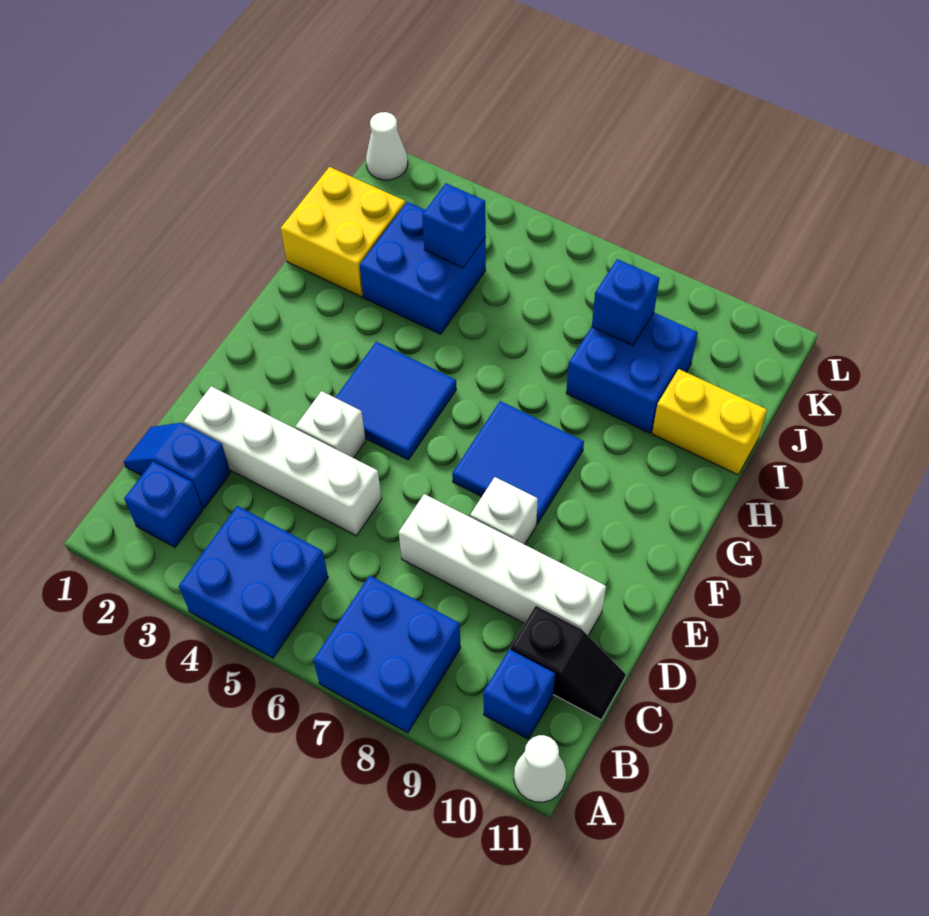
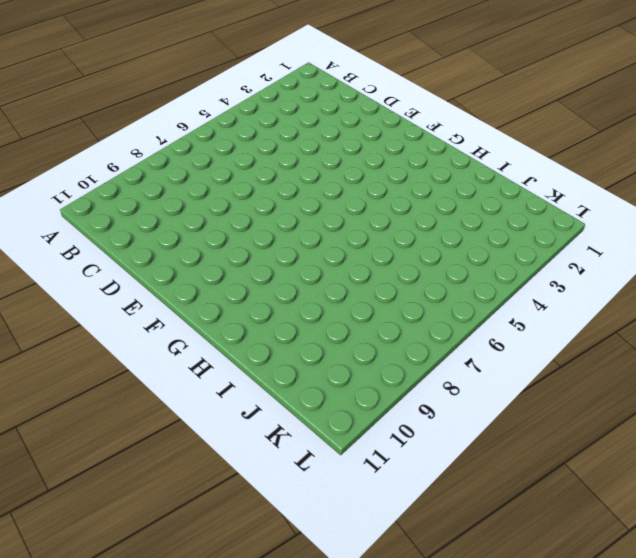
none -> blue 2x2 brick [179,506,328,658]
none -> blue 2x2 brick [313,576,461,733]
none -> white 1x1 cone [514,735,566,802]

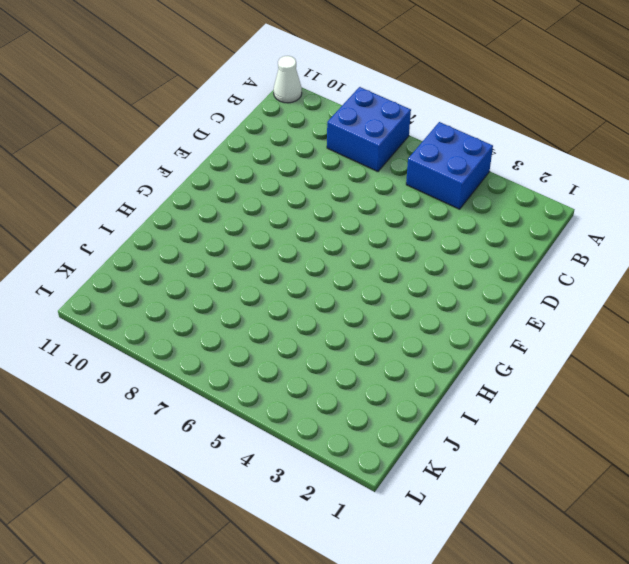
none -> blue 1x1 brick [124,461,203,547]
none -> blue 1x1 brick [483,649,555,739]
none -> blue 1x2 slope [124,423,231,509]

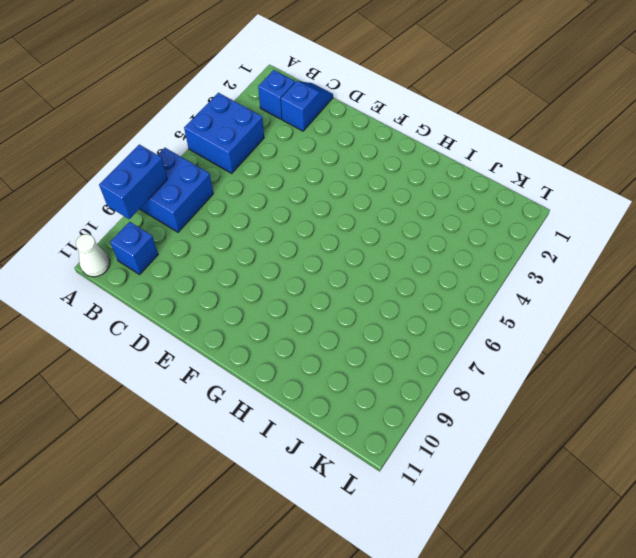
blue 1x2 brick [99,144,167,219] -> none
none -> black 1x2 slope [510,606,626,720]
none -> white 1x4 brick [184,386,382,536]
none -> white 1x4 brick [399,494,606,636]

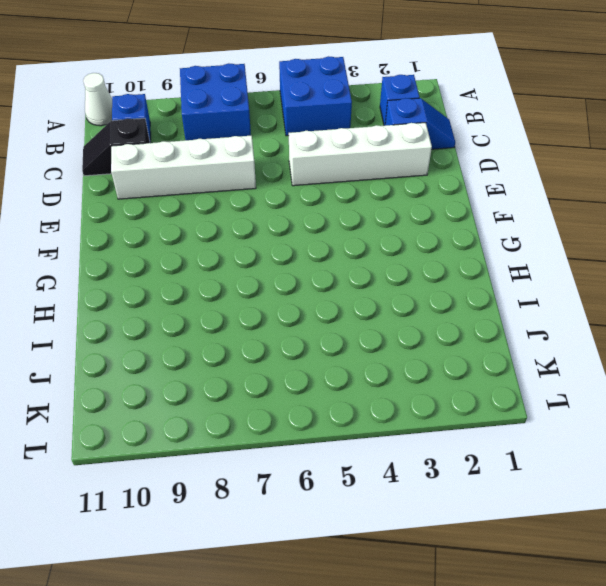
none -> white 1x1 brick [296,391,366,458]
none -> white 1x1 brick [470,477,538,545]
none -> blue 2x2 tile [335,342,456,460]

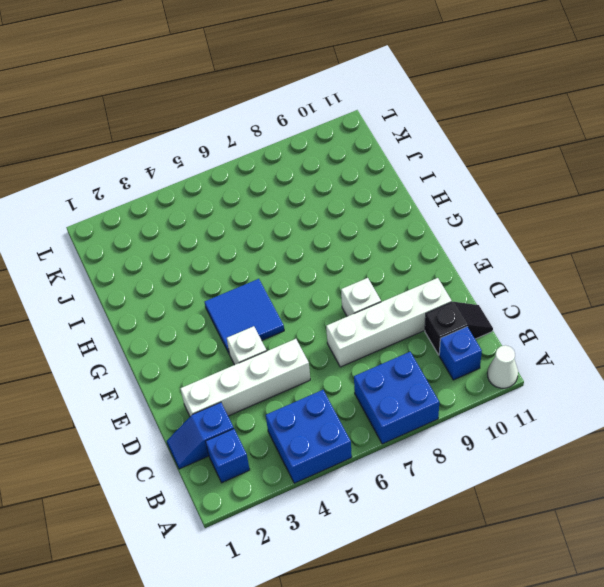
none -> blue 2x2 tile [452,401,584,524]
none -> yellow 2x2 brick [281,167,406,297]
none -> blue 2x2 brick [360,202,486,334]

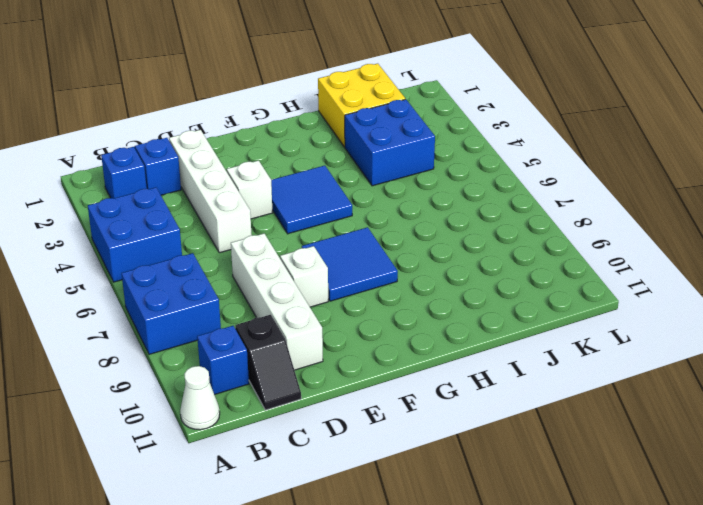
none -> blue 2x2 brick [566,313,698,433]
none -> yellow 1x2 brick [652,369,767,475]
none -> white 1x1 cone [366,112,408,180]

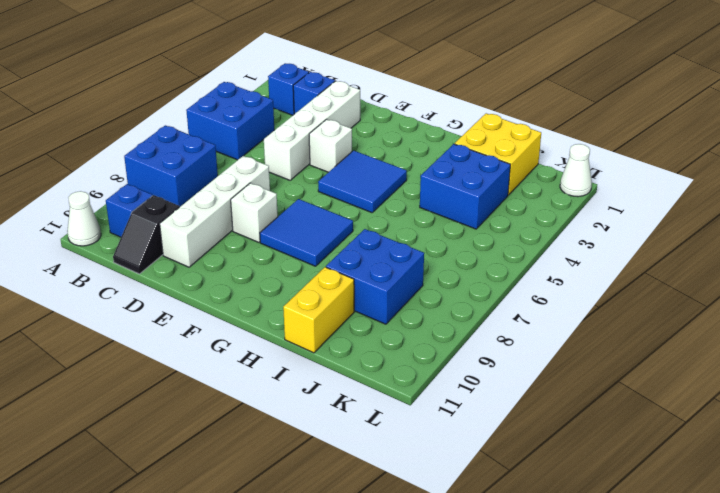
none -> blue 1x1 brick [422,183,486,268]
none -> blue 1x1 brick [592,259,659,345]

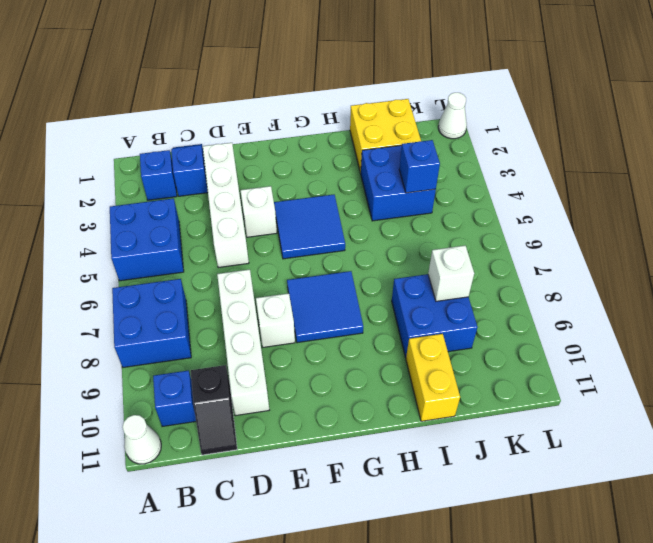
white 1x1 brick [428,246,474,301] -> blue 1x1 brick [592,259,659,345]

